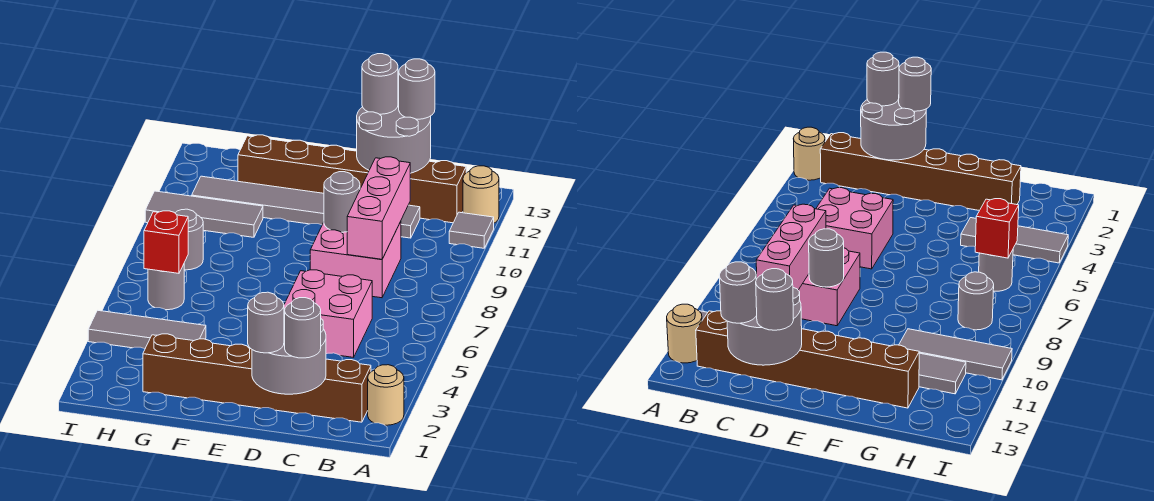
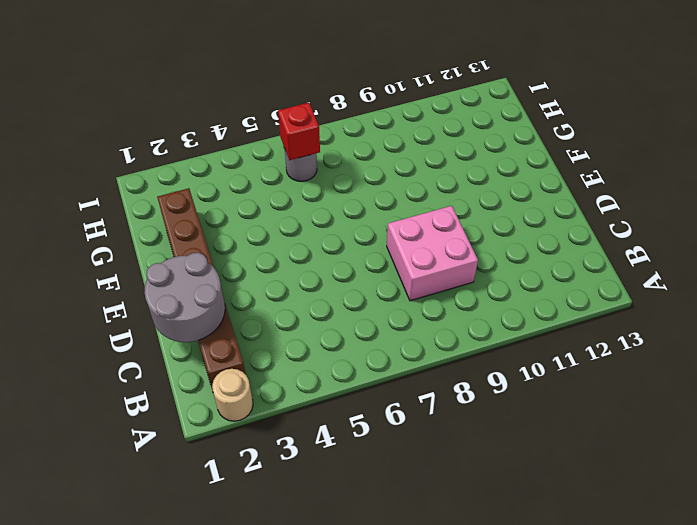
none -> grey 1x1 tile [449,212,494,248]
none -> tan 1x1 round brick [463,166,499,223]
none -> brown 1x6 brick [238,135,466,223]

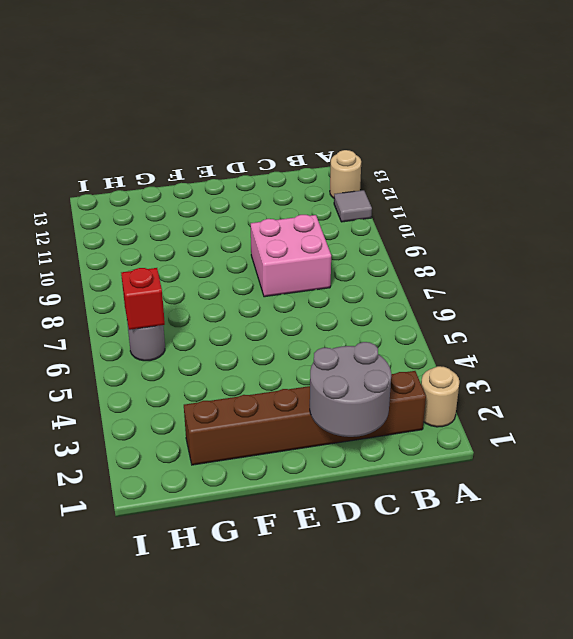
none -> brown 1x6 brick [238,135,466,223]
none -> pink 2x2 brick [284,270,372,357]
none -> grey 1x6 tile [192,176,420,238]

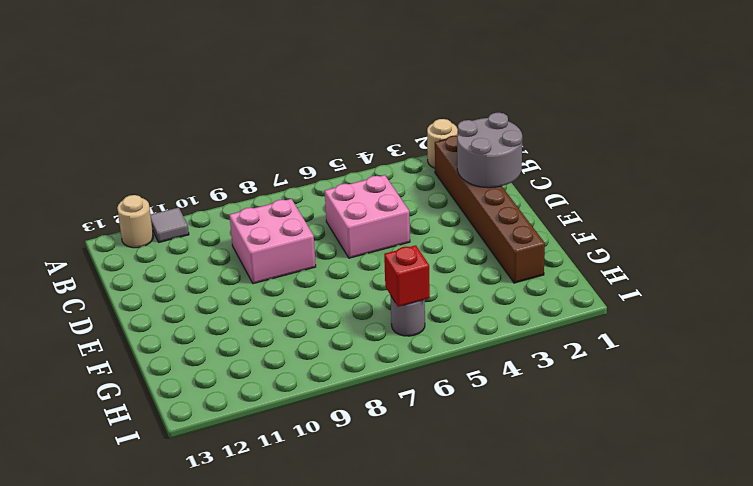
none -> brown 1x6 brick [238,135,466,223]
none -> grey 1x6 tile [192,176,420,238]
none -> grey 1x3 tile [88,310,206,349]

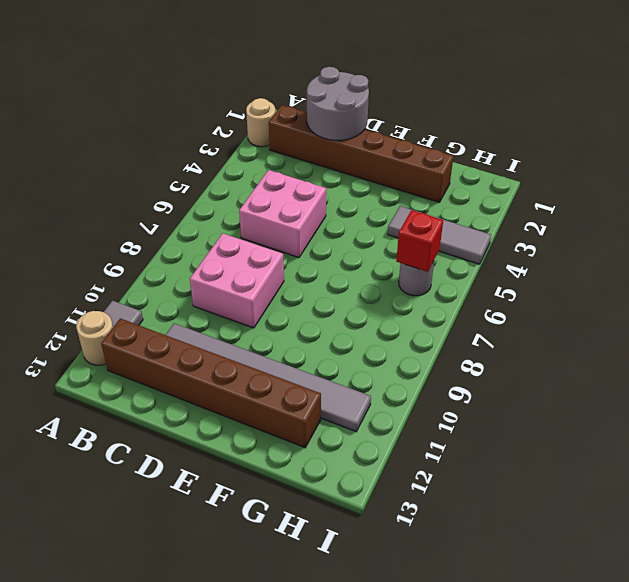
none -> grey 1x3 tile [145,191,263,237]
none -> grey 1x1 round brick [175,209,203,270]
none -> pink 1x3 brick [347,157,410,259]

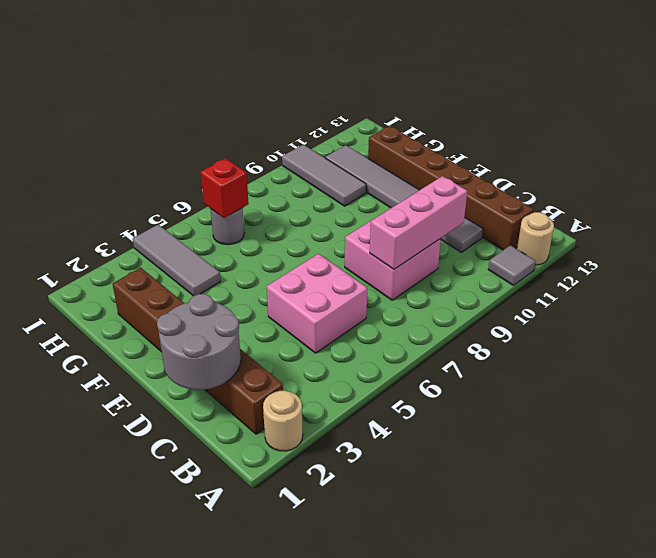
none -> grey 1x1 round brick [175,209,203,270]
none -> grey 2x2 round brick [357,98,431,173]
none -> grey 1x1 round brick [324,172,360,232]

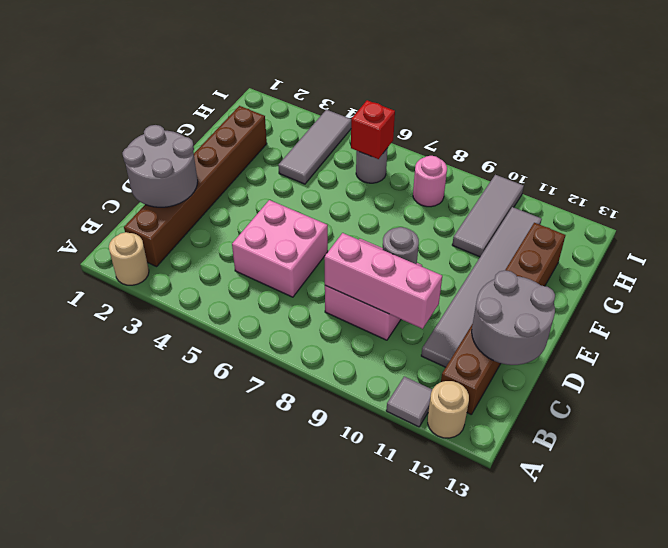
pink 1x1 round brick [413,156,447,207] -> grey 1x1 round brick [175,209,203,270]
none -> grey 1x1 round brick [285,298,321,358]
none -> grey 1x1 round brick [399,59,435,119]
none -> grey 1x1 round brick [248,292,284,353]

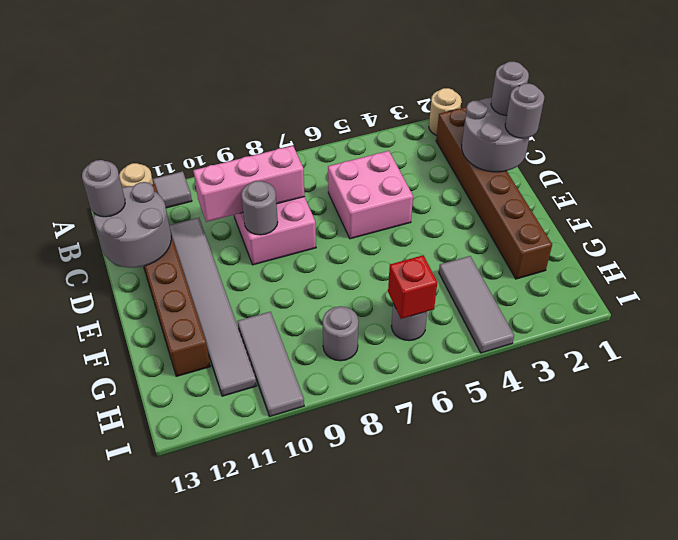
none -> grey 1x1 round brick [362,54,398,114]

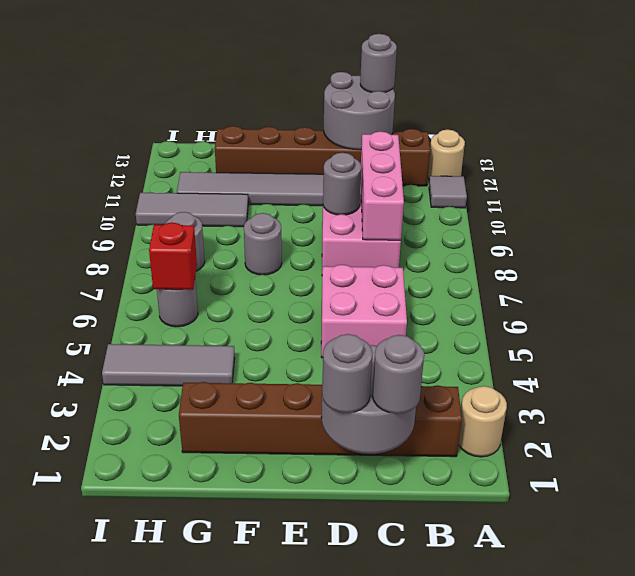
grey 1x1 round brick [244,213,282,275] -> grey 1x1 round brick moved to [362,54,398,114]

